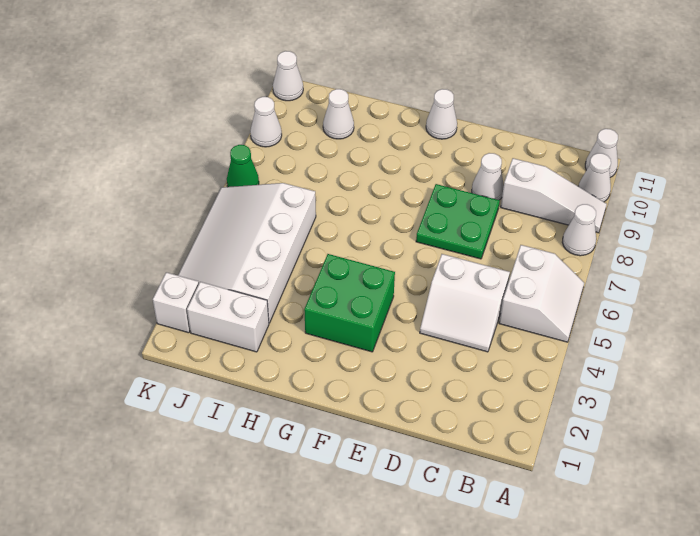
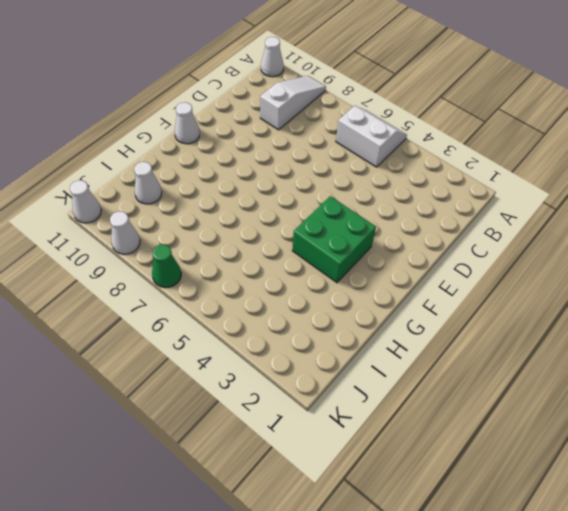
none -> white 1x1 cone [562,204,596,256]
none -> white 1x1 cone [579,153,611,202]
none -> white 2x2 slope [420,254,510,352]

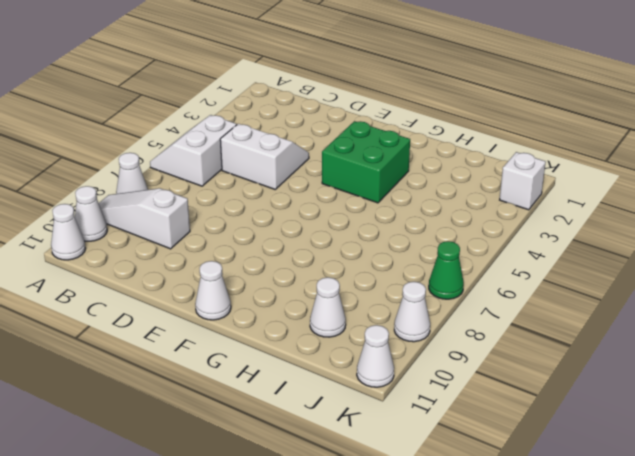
none -> green 2x2 plate [416,184,500,259]
none -> white 1x1 cone [472,153,504,200]
none -> white 1x2 brick [187,282,269,352]

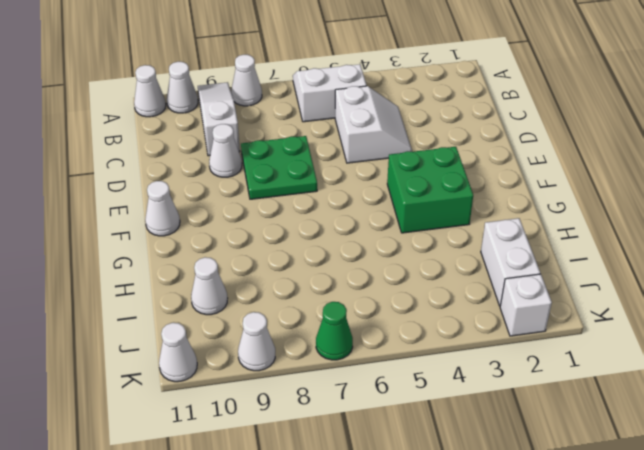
none -> white 3x4 slope [178,183,316,323]

